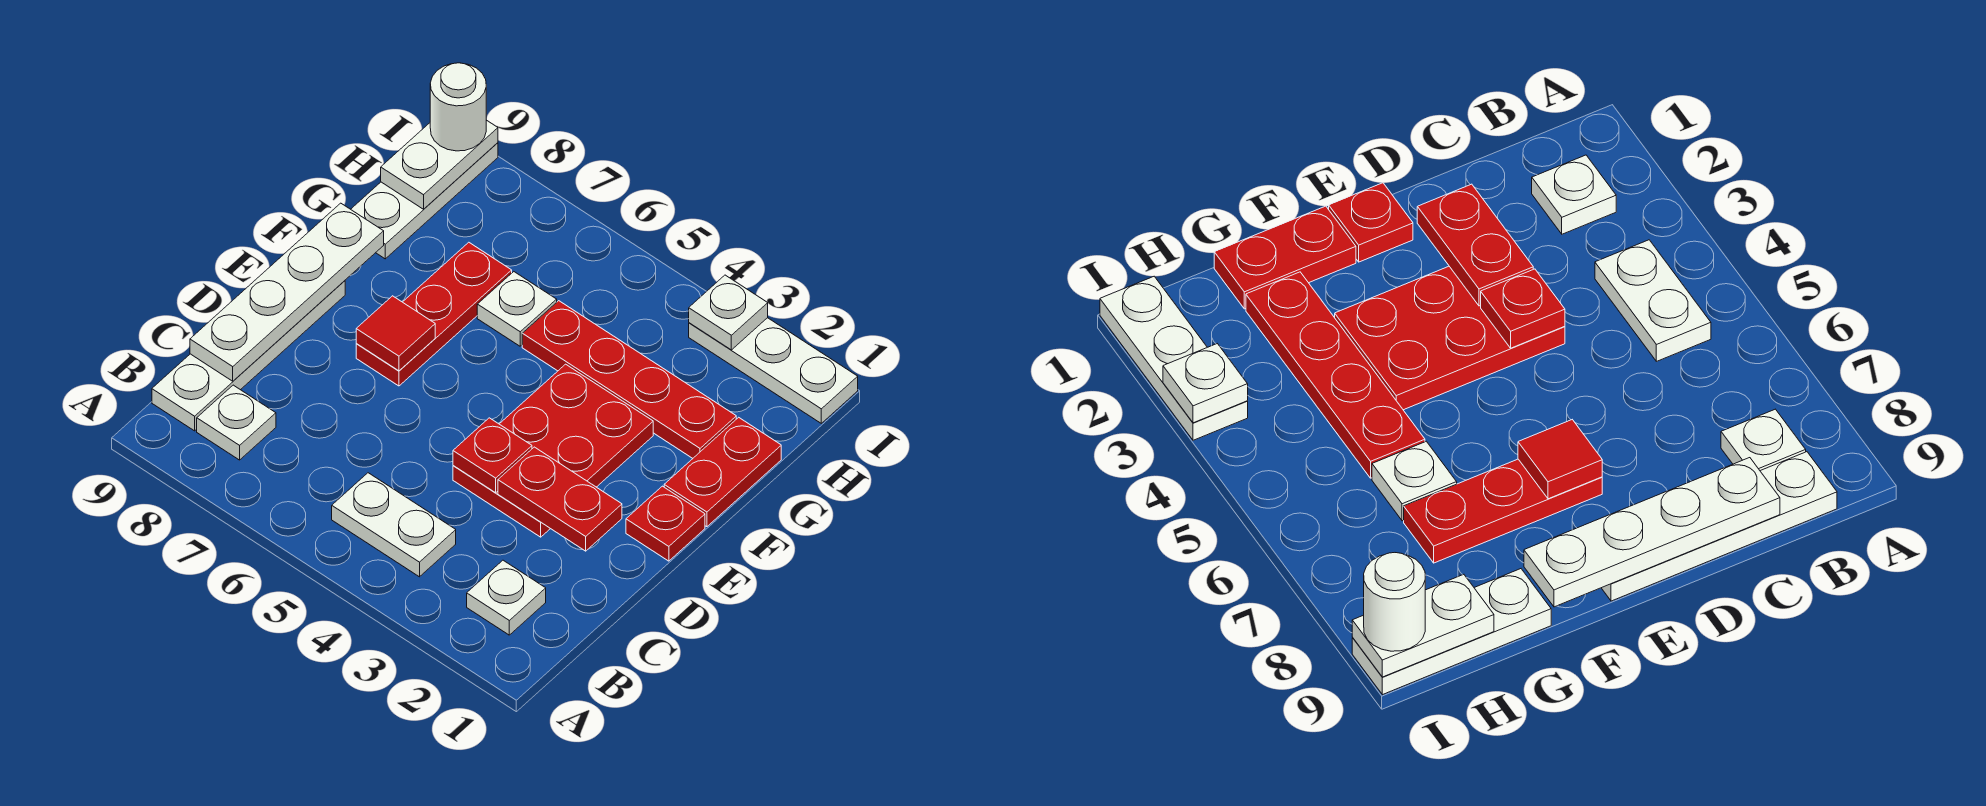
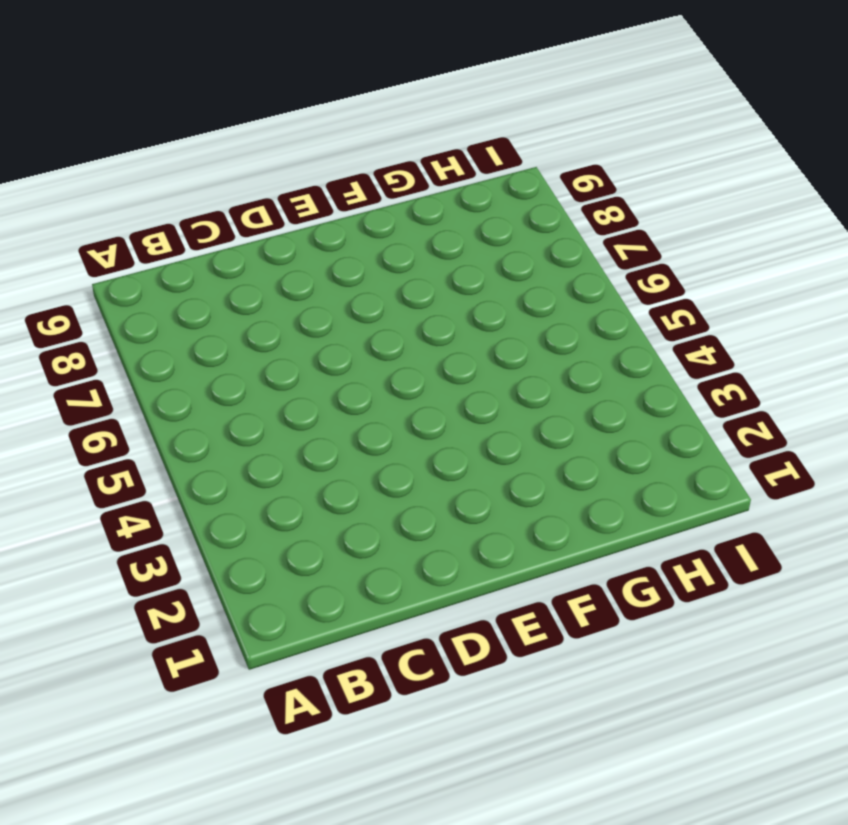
none -> white 1x1 plate [467,560,546,635]
none -> white 1x2 plate [332,473,456,577]
none -> white 1x1 plate [197,385,276,460]

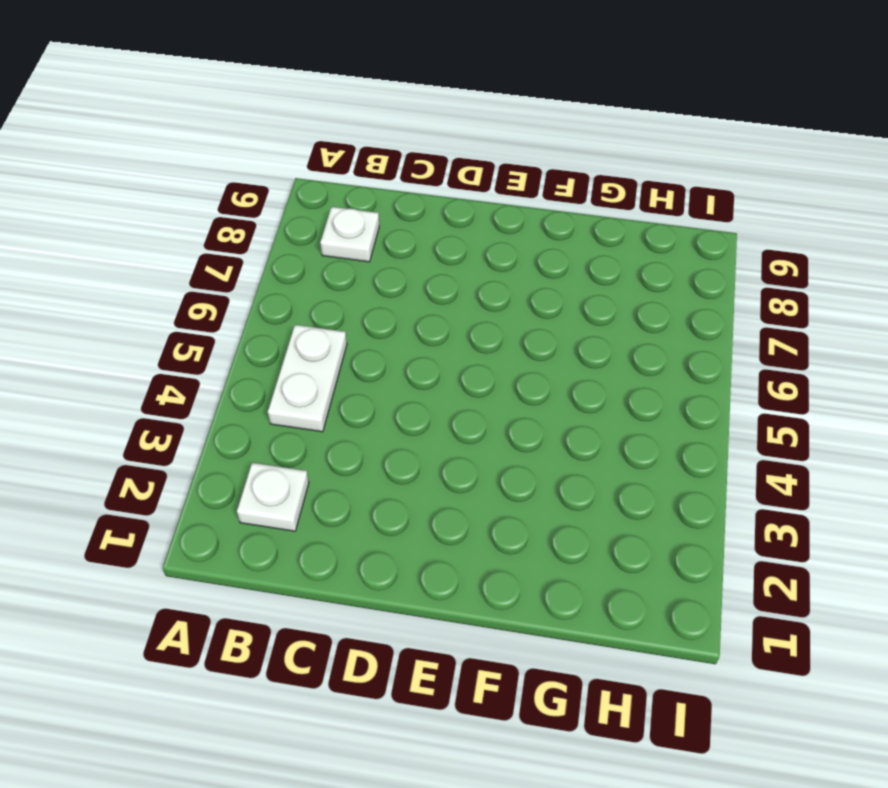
none -> white 1x4 plate [152,281,345,431]
none -> red 2x3 plate [453,364,653,537]
none -> red 1x1 plate [626,486,705,561]

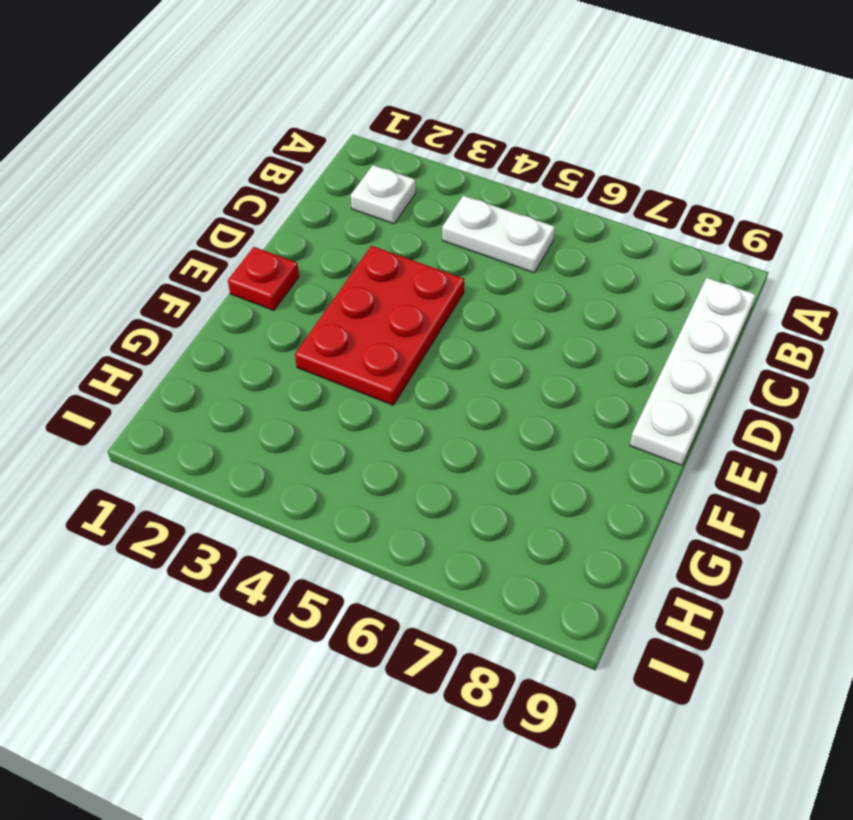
none -> white 1x1 plate [197,385,276,460]
none -> red 1x3 plate [356,242,512,386]
none -> red 1x2 plate [664,417,781,527]

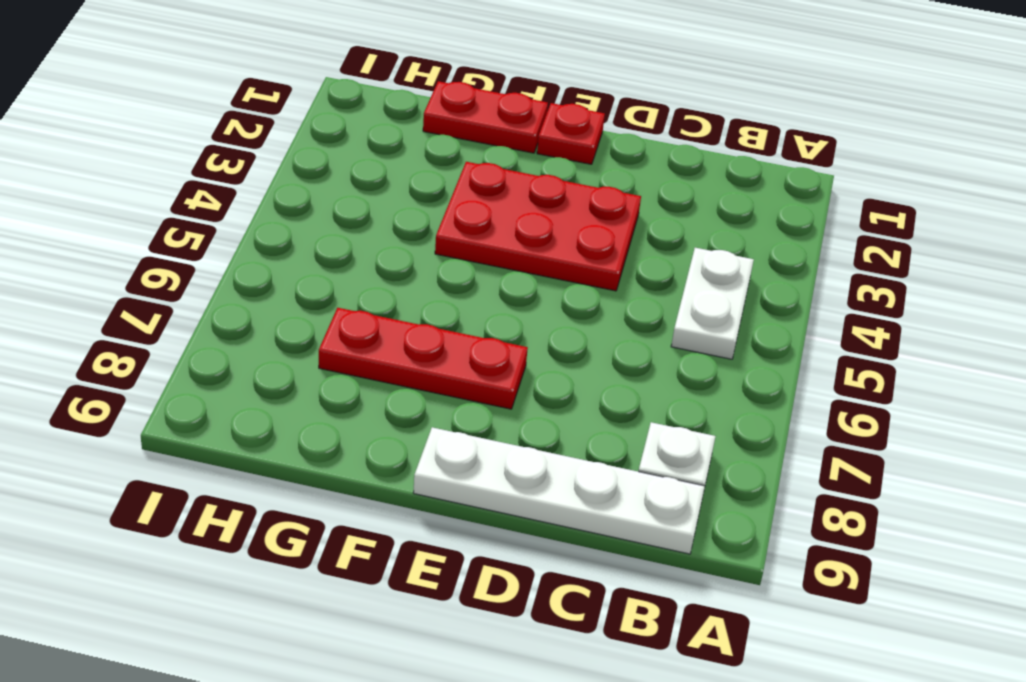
none -> white 1x1 plate [467,560,546,635]
none -> red 1x4 plate [522,301,736,458]
none -> white 1x1 plate [477,272,557,346]

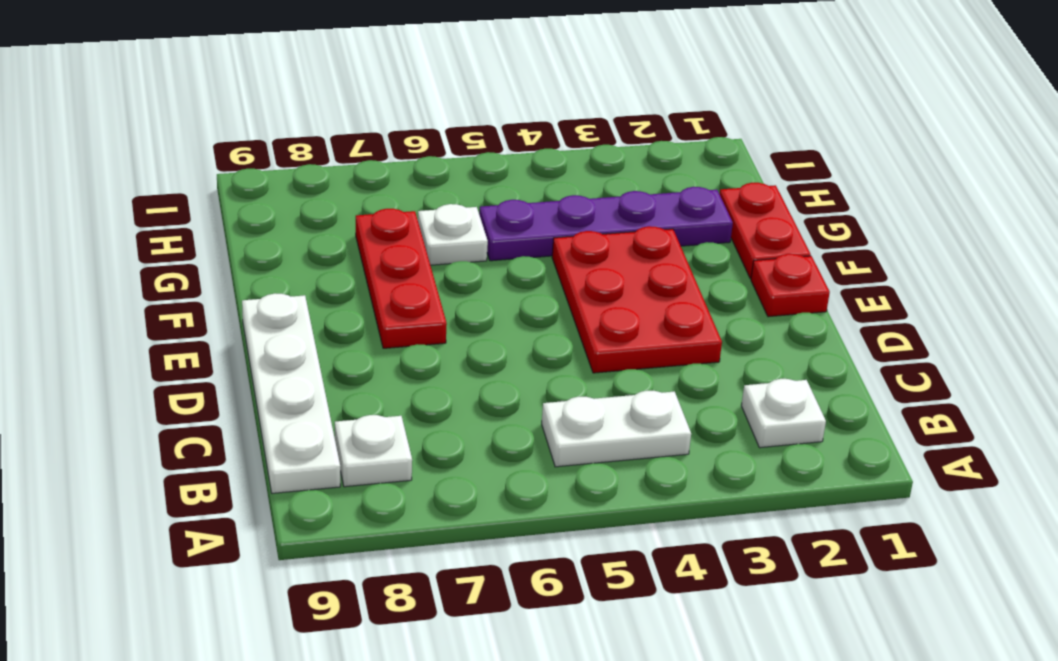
purple 1x4 plate [479,187,733,261] -> red 1x4 plate [522,301,736,458]
none -> white 1x3 plate [351,143,498,259]
none -> white 1x3 plate [689,318,858,423]
none -> white 1x4 plate [190,203,384,381]

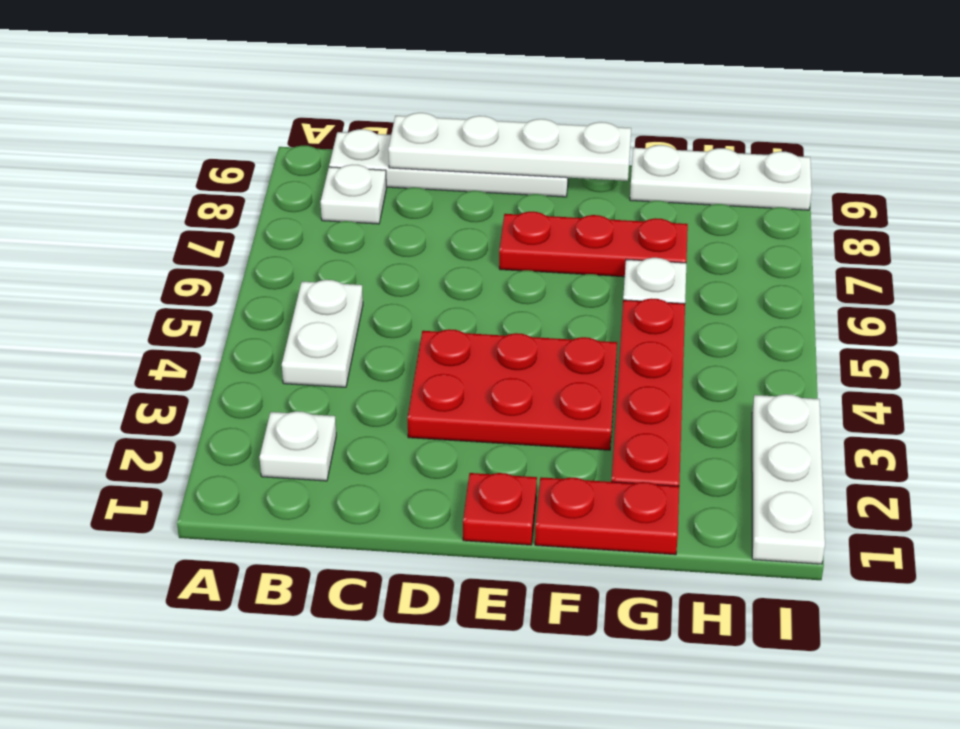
none -> red 1x2 plate [498,447,622,551]
none -> red 1x1 plate [453,418,532,493]
none -> red 1x1 tile [356,296,435,371]

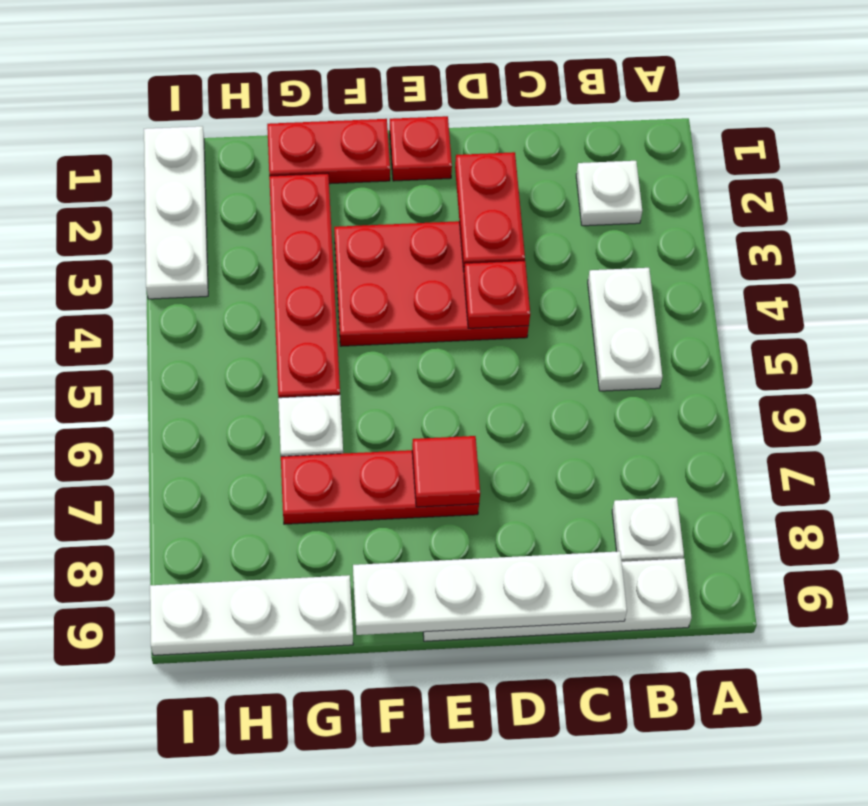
none -> white 1x2 plate [381,120,498,209]
none -> white 1x1 plate [689,275,768,350]
none -> white 1x1 round brick [430,63,486,151]

